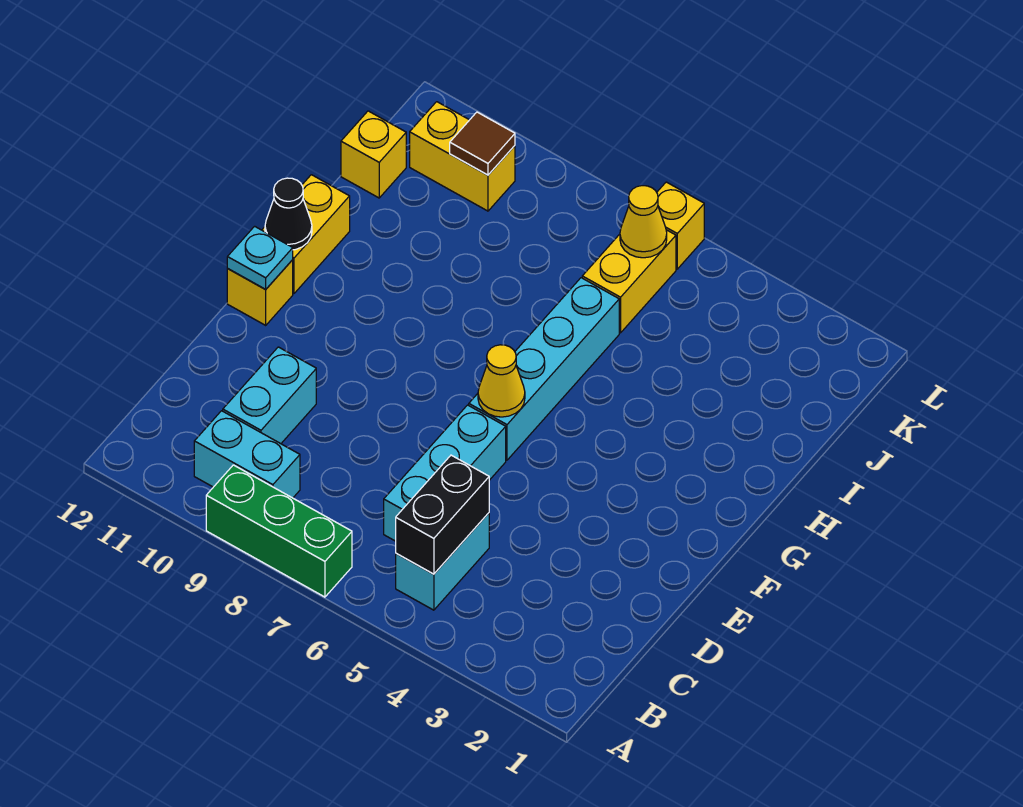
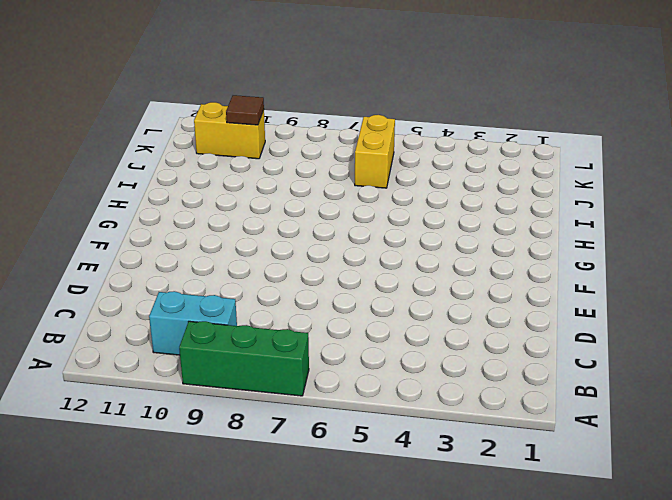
none -> cyan 1x2 brick [396,513,489,610]
none -> cyan 1x3 brick [384,405,506,541]
none -> cyan 1x2 brick [223,347,316,444]

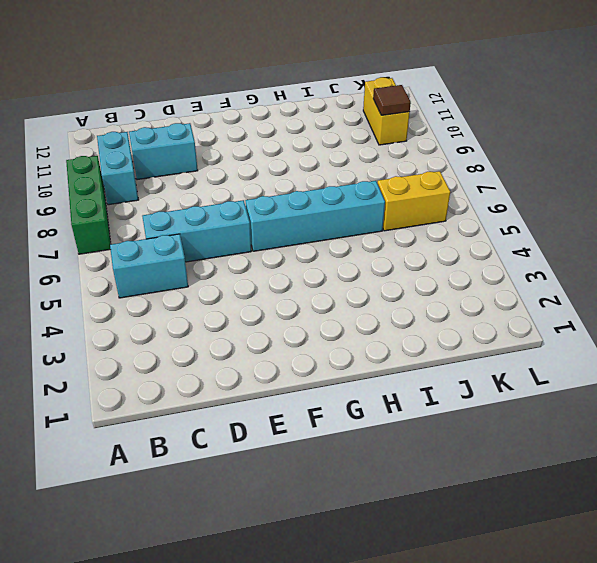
none -> yellow 1x1 brick [227,260,293,325]
none -> yellow 1x2 brick [262,175,350,293]
none -> yellow 1x1 brick [341,111,406,198]

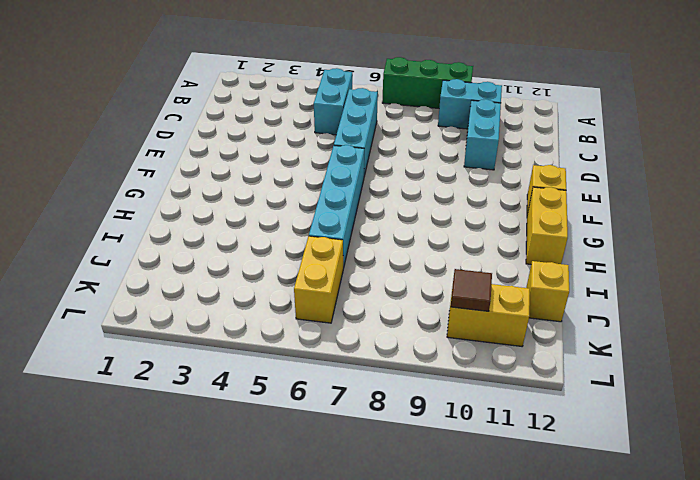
none -> yellow 1x1 brick [657,182,704,269]
none -> black 1x2 brick [396,455,489,574]
none -> yellow 1x1 cone [478,345,525,417]

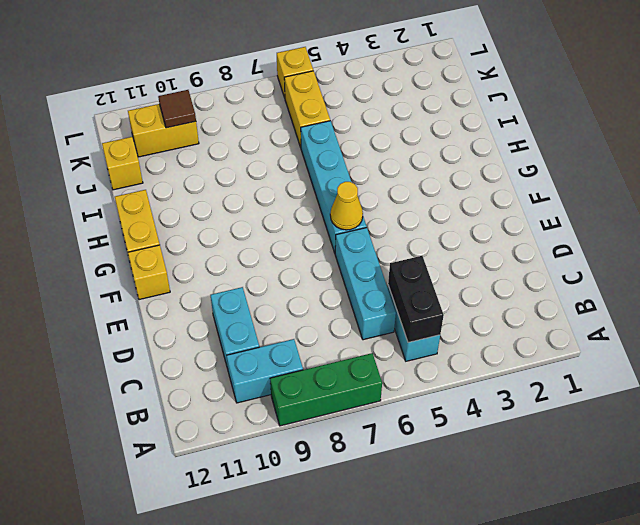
none -> cyan 1x1 plate [227,226,293,289]
none -> black 1x1 cone [265,178,312,250]
none -> yellow 1x1 cone [620,186,667,258]

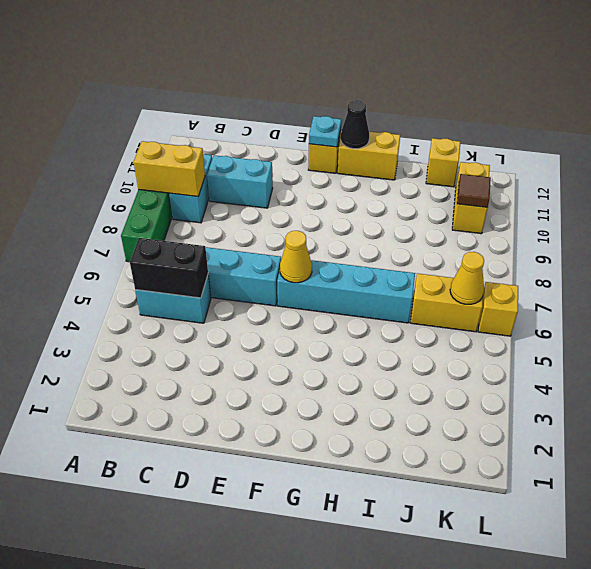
yellow 1x2 brick [134,141,205,197] -> none

